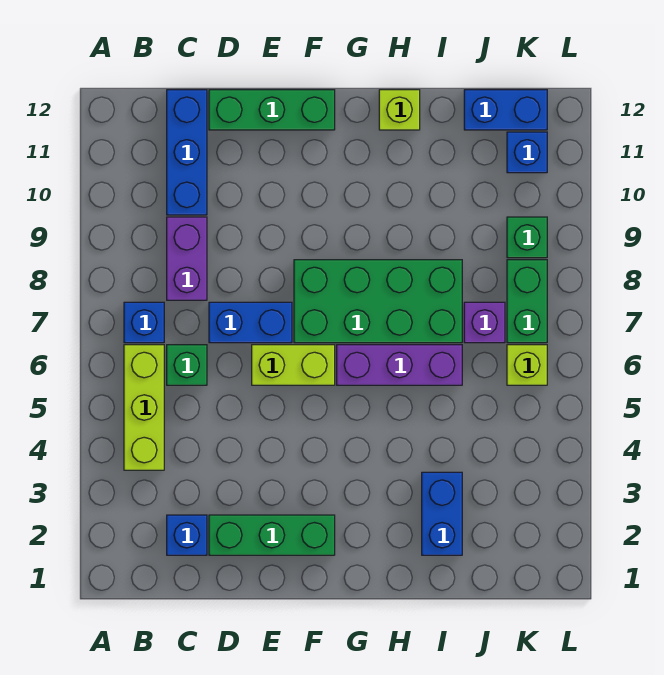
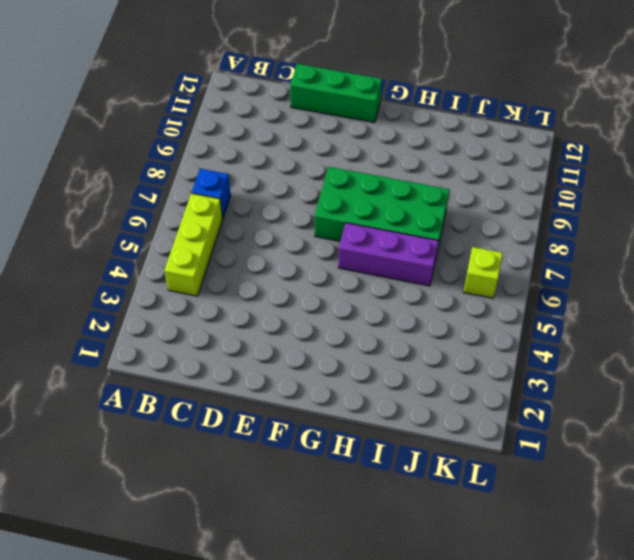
none -> blue 1x1 brick [167,515,207,555]
none -> green 1x1 brick [167,345,207,385]
none -> purple 1x2 brick [167,217,207,300]

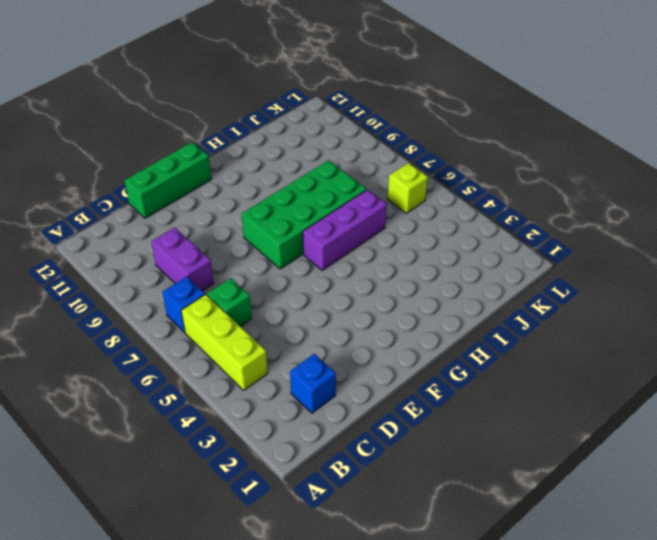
none -> blue 1x3 brick [167,90,207,215]
none -> green 1x3 brick [209,515,335,555]
none -> blue 1x2 brick [209,302,292,343]

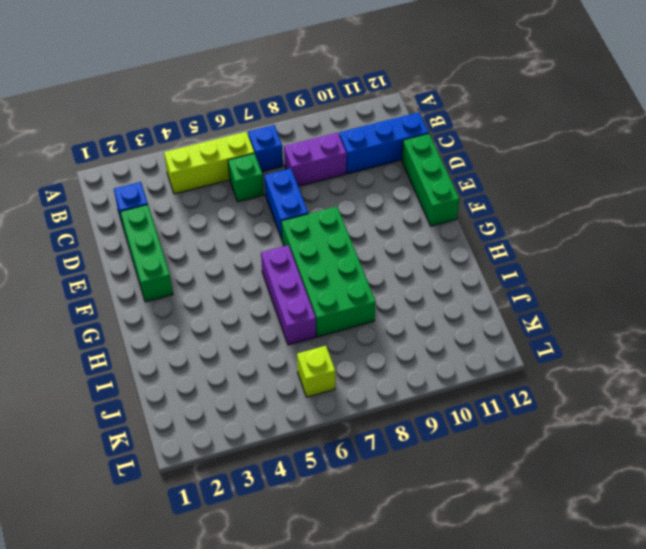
none -> lime 1x2 brick [252,345,335,385]
none -> lime 1x1 brick [379,90,420,130]
none -> blue 1x2 brick [422,472,462,555]

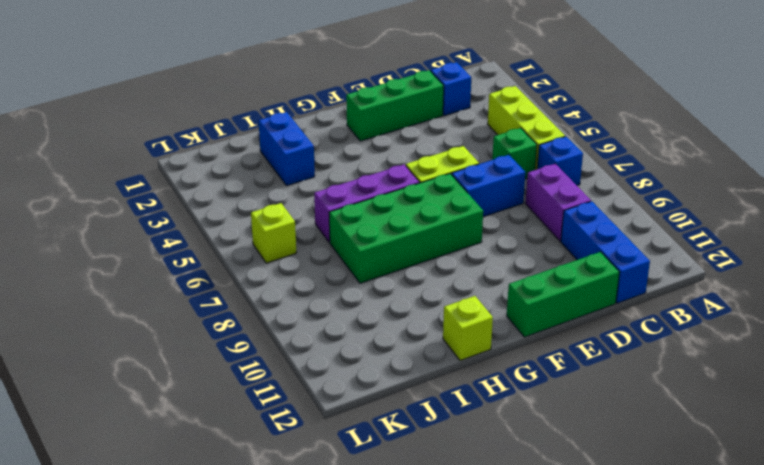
none -> purple 1x1 brick [464,302,505,343]
none -> blue 1x2 brick [464,90,547,130]
none -> green 1x2 brick [507,260,547,343]

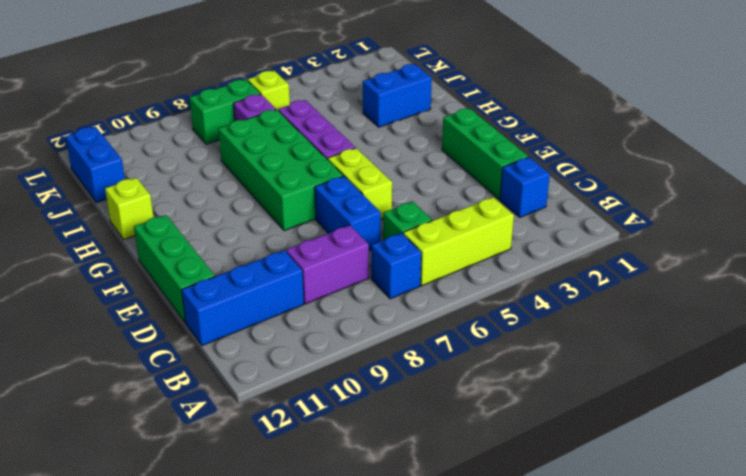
none -> green 1x1 brick [507,217,547,258]
none -> blue 1x1 brick [507,132,547,173]

